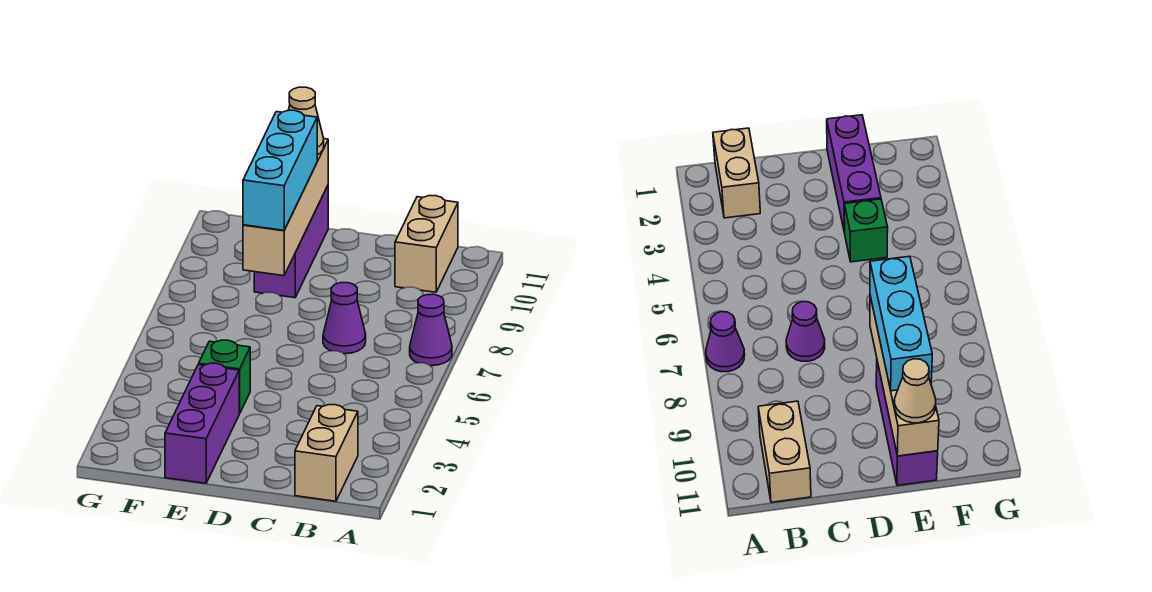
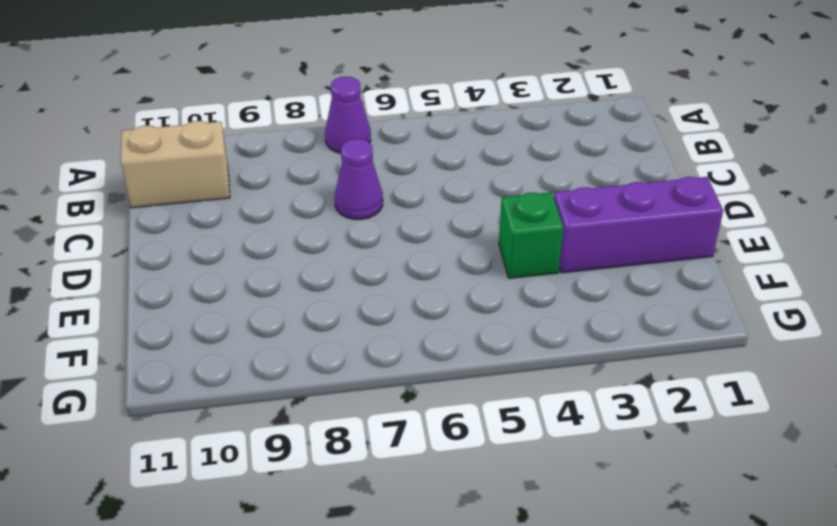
none -> tan 1x2 brick [295,405,358,501]
none -> purple 1x3 brick [254,186,328,298]

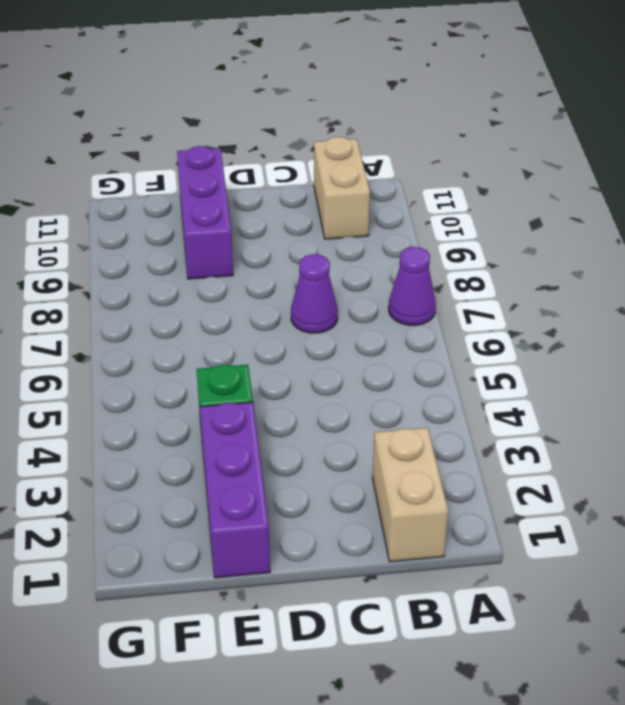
none -> tan 1x4 brick [243,139,328,276]
none -> cyan 1x3 brick [243,110,317,230]

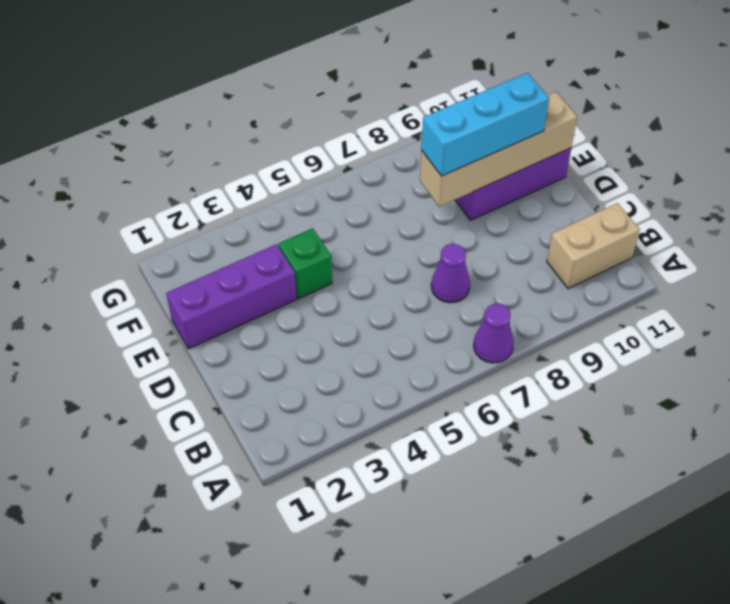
none -> tan 1x2 brick [295,405,358,501]
none -> tan 1x1 cone [289,87,324,155]

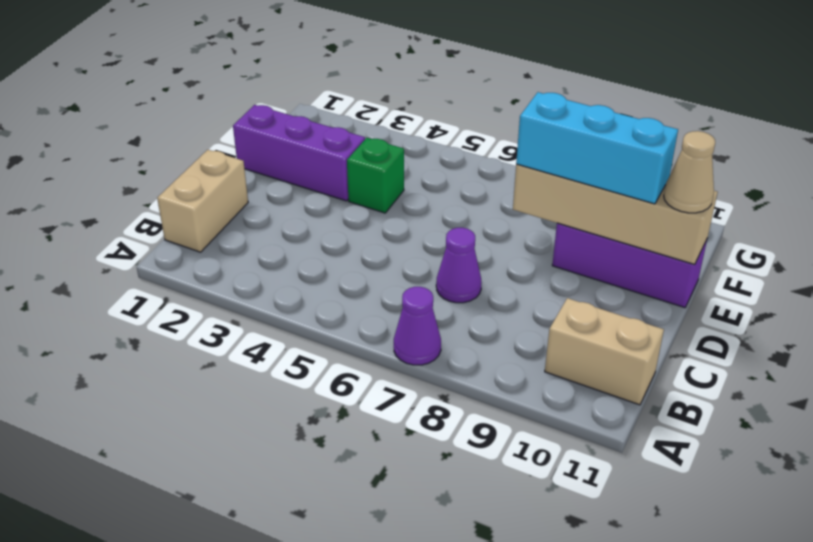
tan 1x2 brick [157,150,248,252] -> tan 1x2 brick turned to [295,405,358,501]

